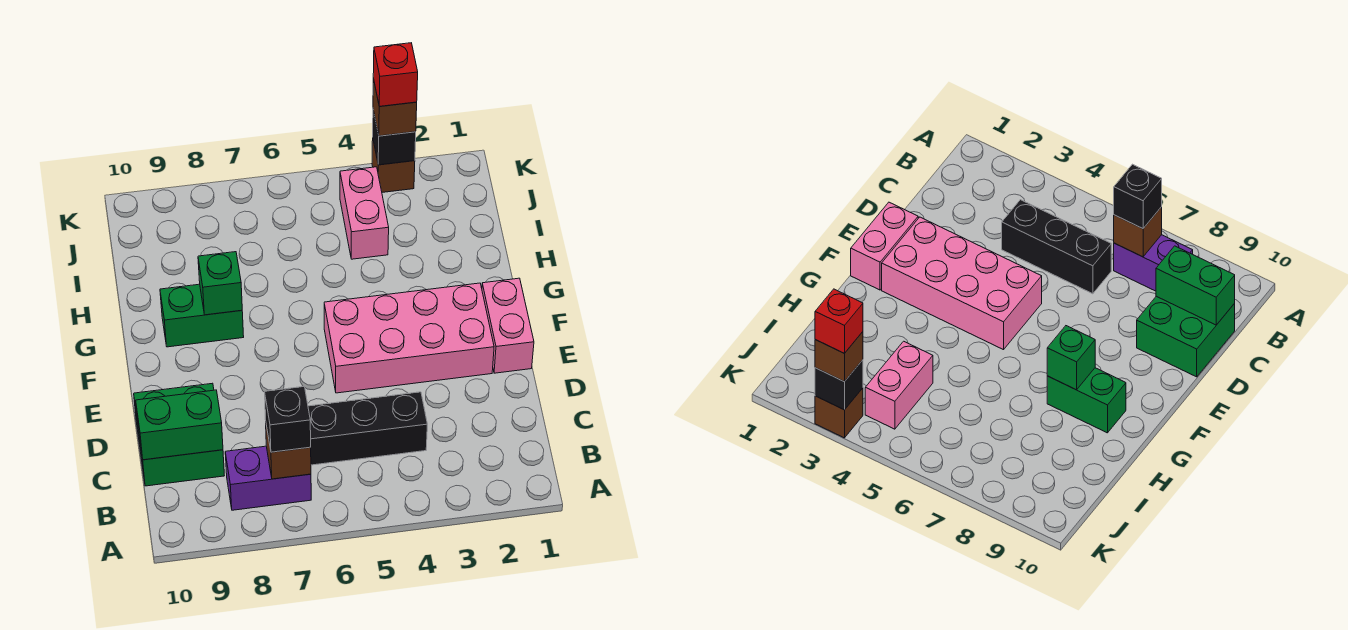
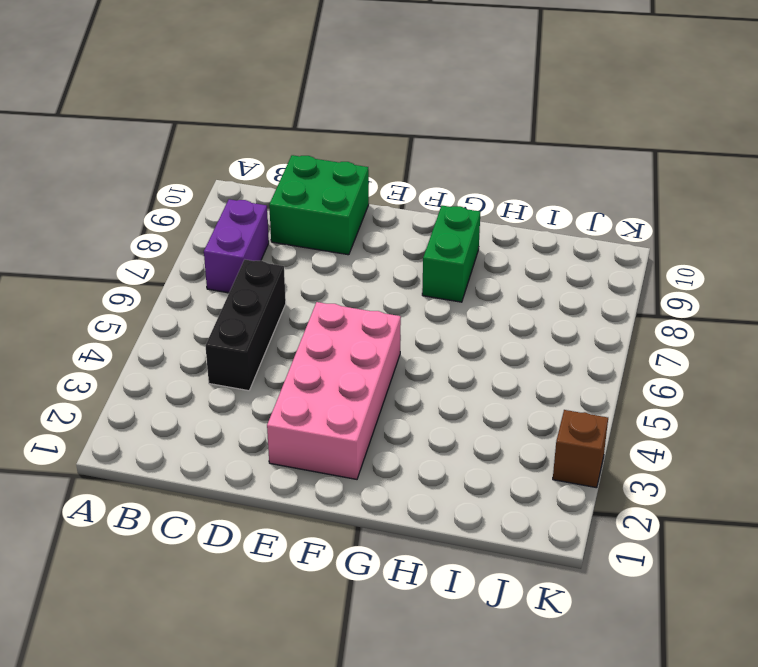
none -> pink 1x2 brick [482,278,534,373]
none -> pink 1x2 brick [340,167,389,259]
none -> brown 1x1 brick [266,425,311,479]

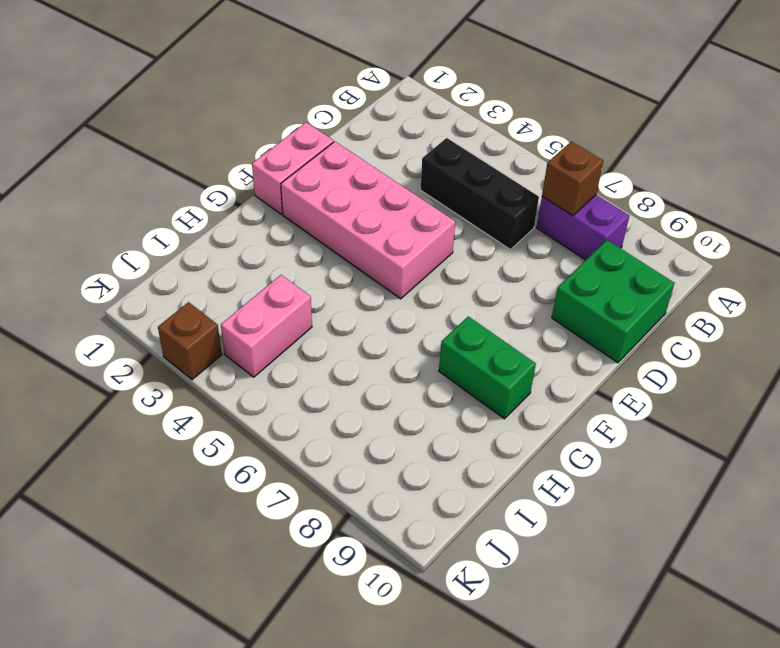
none -> green 1x2 brick [136,390,223,460]
none -> green 1x1 brick [198,252,242,315]
none -> black 1x1 brick [373,110,416,165]

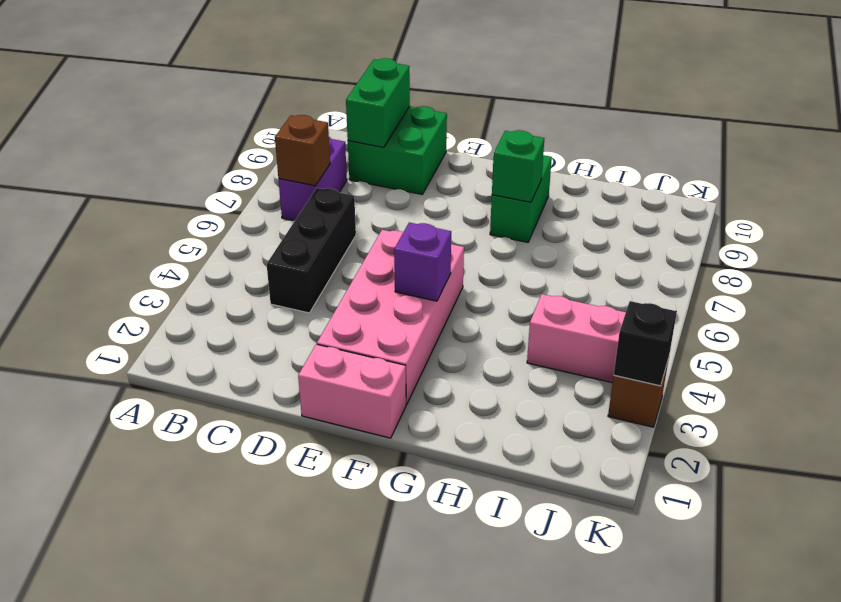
purple 1x1 brick [394,222,451,301] -> none
none -> black 1x1 brick [265,387,311,452]
none -> brown 1x1 brick [373,78,417,136]
none -> red 1x1 brick [373,43,418,106]

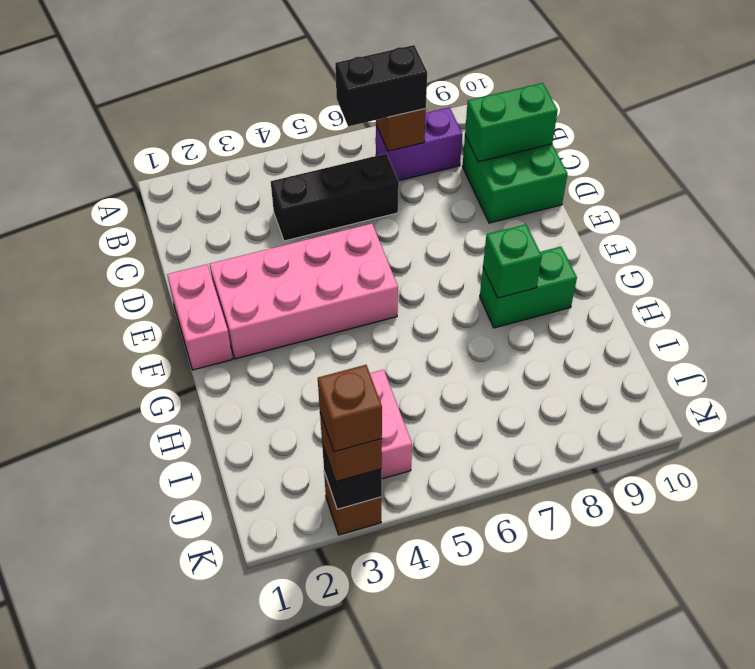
black 1x2 brick [335,45,427,126] -> black 1x1 brick [265,387,311,452]
brown 1x1 brick [318,365,382,452] -> red 1x1 brick [373,43,418,106]

